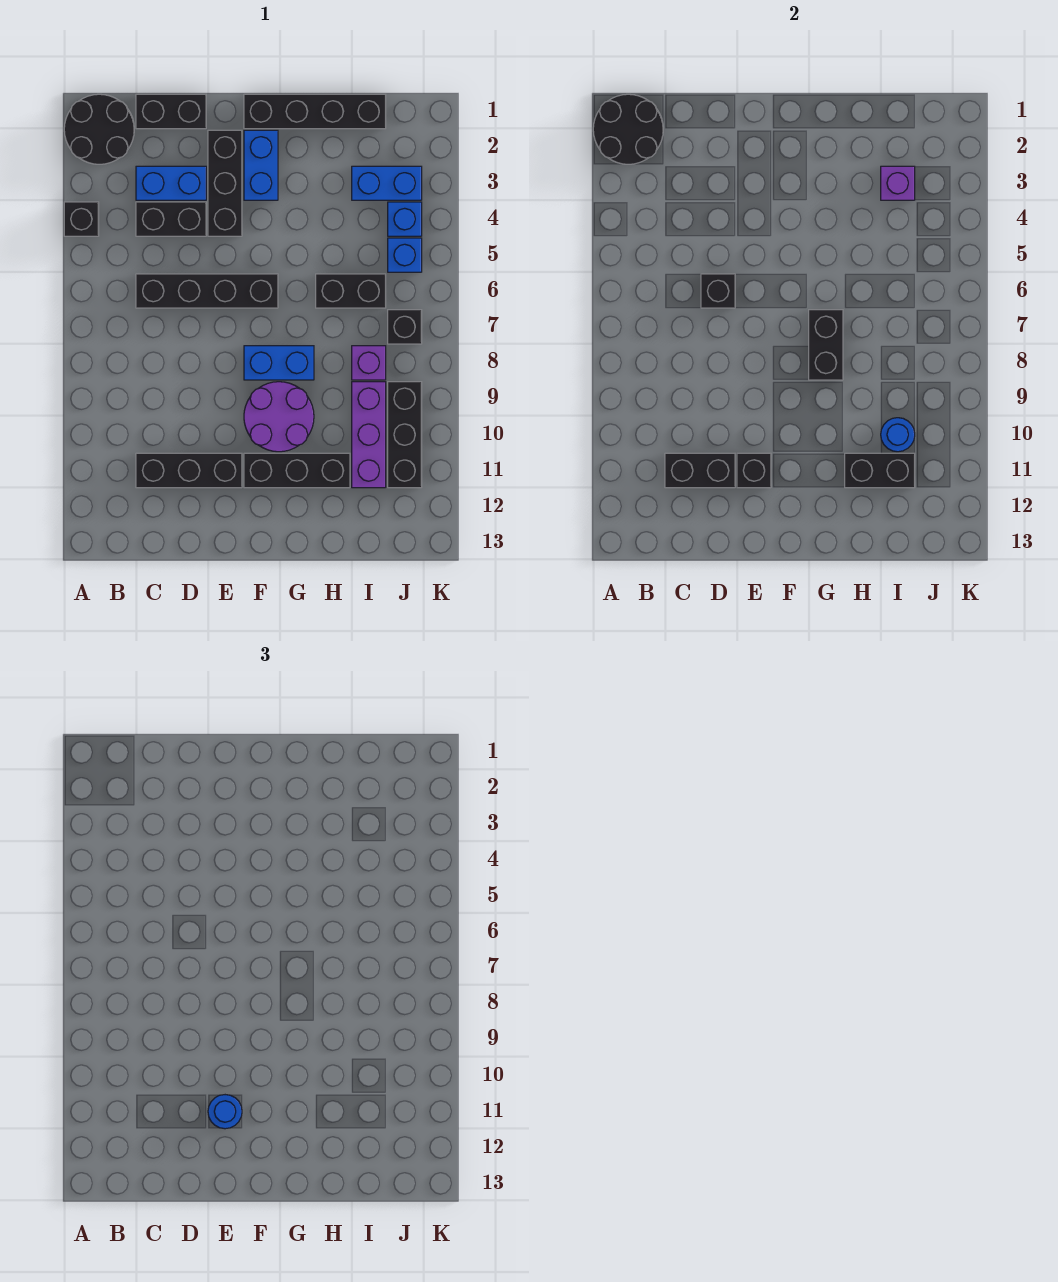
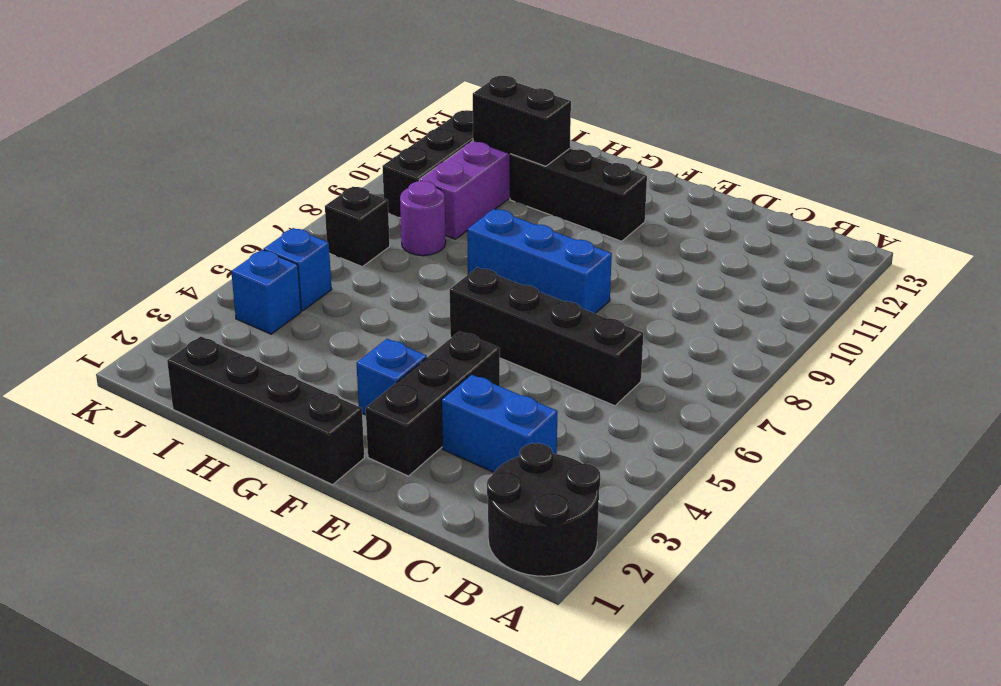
blue 1x3 brick [467,209,612,313] -> blue 1x2 brick [244,346,314,380]
blue 1x1 brick [357,339,427,415] -> blue 1x2 brick [244,130,278,200]
purple 1x1 round brick [400,181,446,256] -> purple 1x1 brick [352,346,386,380]
none -> black 1x1 brick [64,202,99,236]
none -> black 1x2 brick [136,94,206,129]
none -> black 1x2 brick [136,202,206,236]
none -> black 1x3 brick [136,453,242,488]

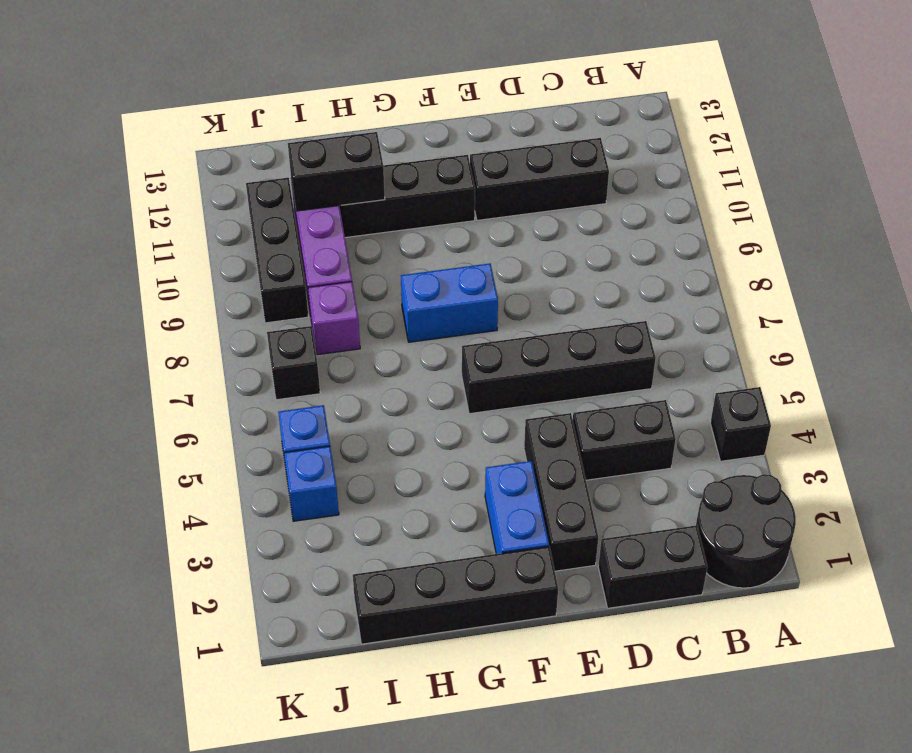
none -> blue 1x2 brick [136,166,206,200]
none -> purple 2x2 round brick [244,382,314,452]
none -> black 1x2 brick [316,274,386,308]
none -> blue 1x2 brick [352,166,422,200]

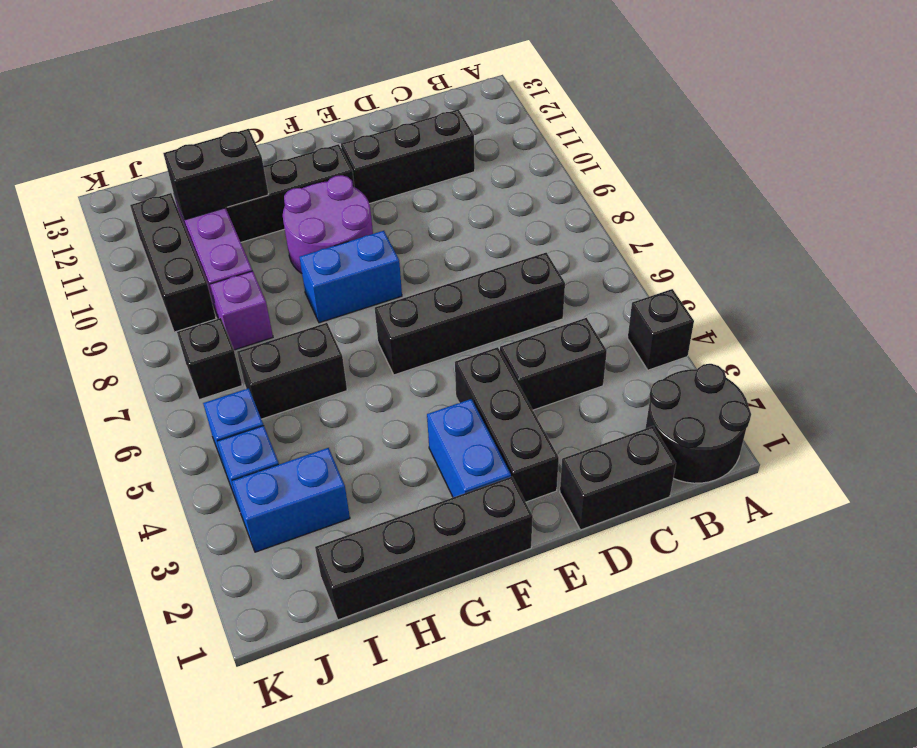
none -> blue 1x2 brick [136,166,206,200]
none -> black 2x2 round brick [593,94,663,164]
none -> black 1x2 brick [665,453,735,488]
none -> black 1x1 brick [701,274,735,308]

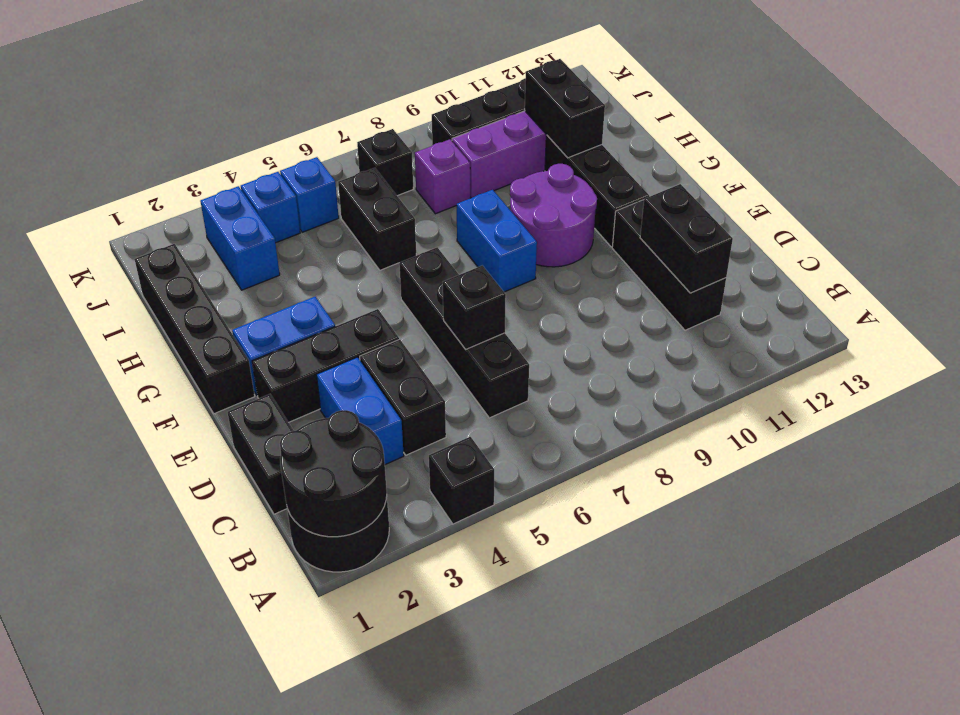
none -> black 1x1 brick [737,453,771,488]
none -> black 1x2 brick [809,310,843,380]
none -> purple 1x1 brick [881,166,915,200]
none -> blue 1x1 round brick [881,418,915,452]

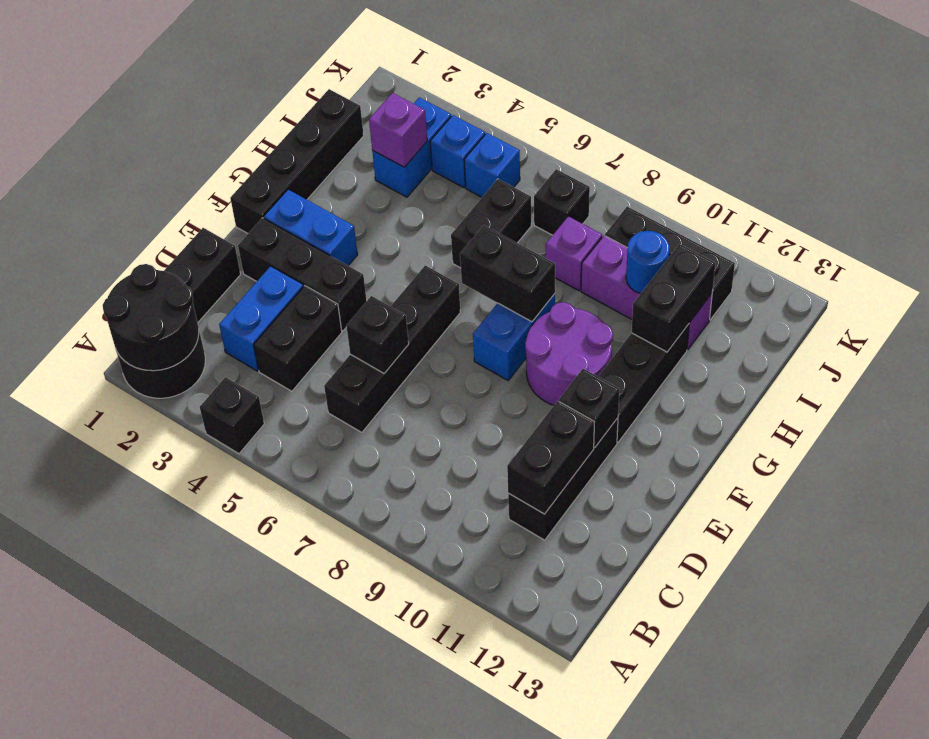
none -> blue 1x1 round brick [208,1095,242,1129]

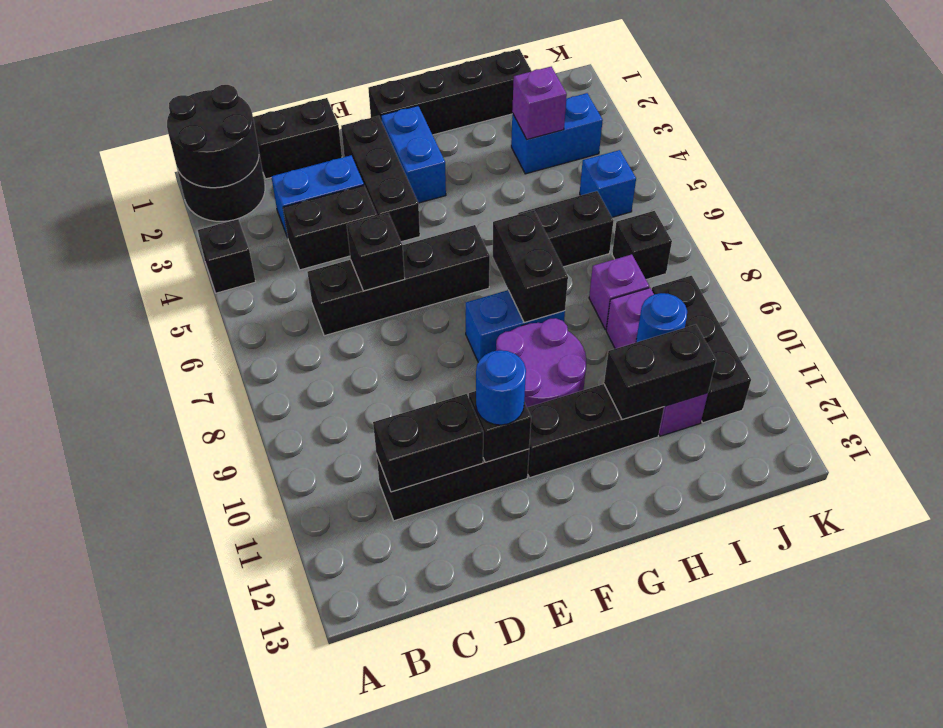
none -> blue 1x1 brick [388,202,422,236]

